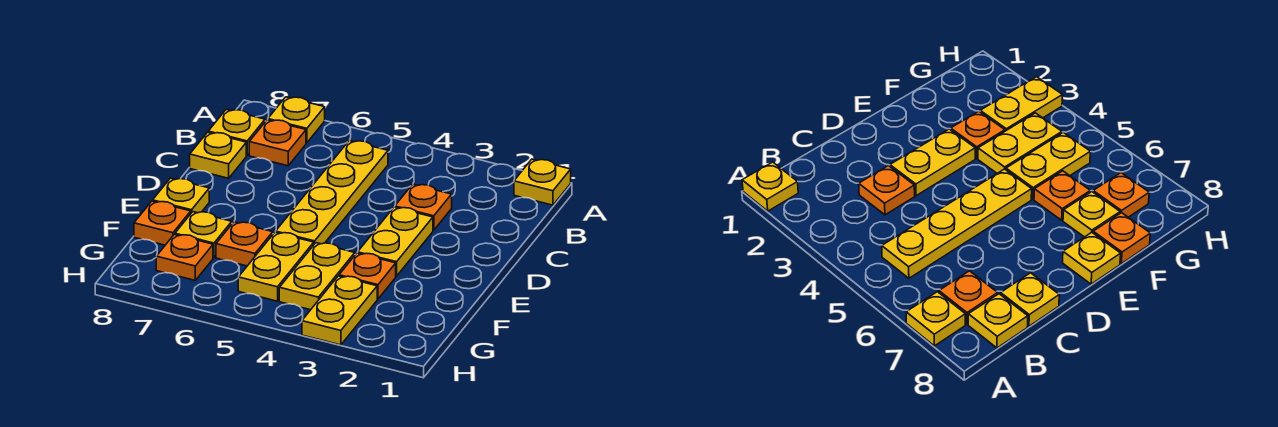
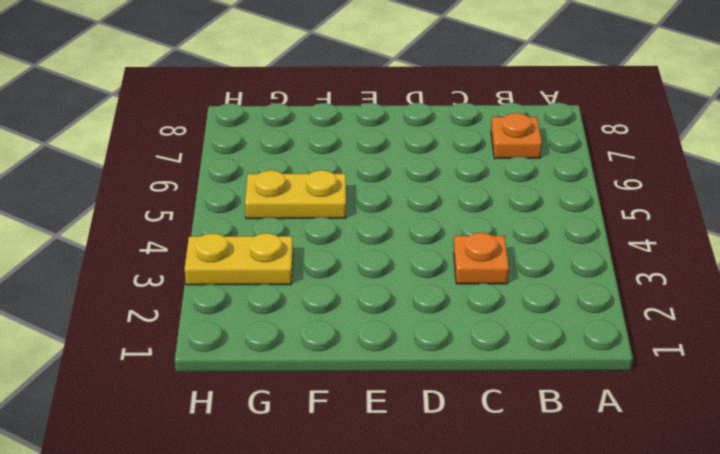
none -> yellow 1x1 plate [514,159,571,205]
none -> yellow 1x1 plate [268,97,325,143]
none -> yellow 1x4 plate [276,141,388,244]

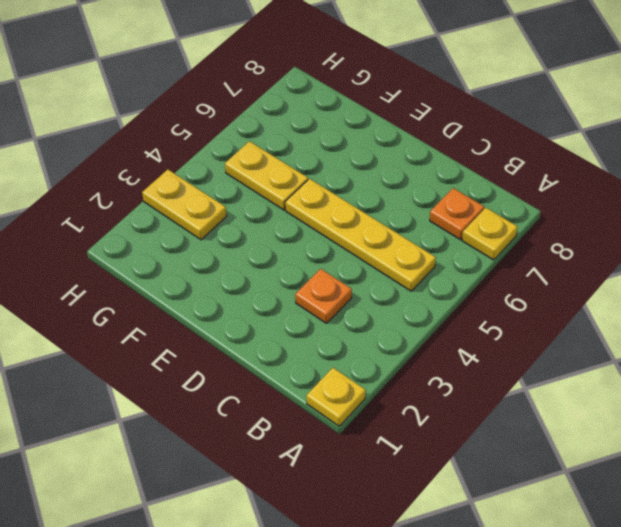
none -> yellow 1x1 plate [208,109,265,155]
none -> yellow 1x1 plate [190,132,246,178]
none -> yellow 1x2 plate [358,207,433,276]

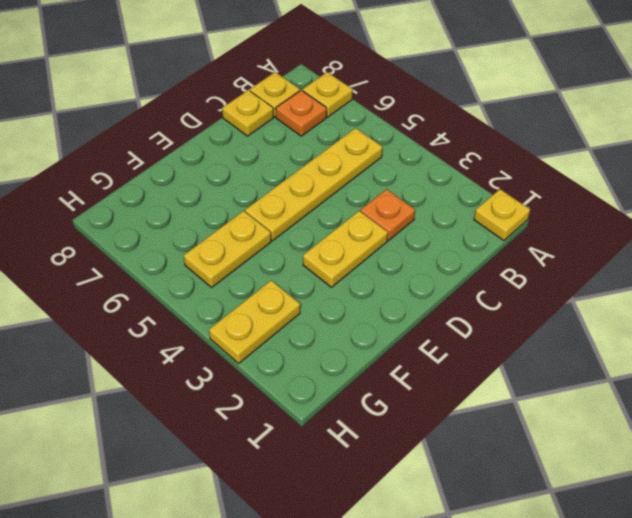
none -> yellow 1x1 plate [153,178,209,213]
none -> orange 1x1 plate [339,253,396,299]
none -> yellow 1x2 plate [279,243,355,310]

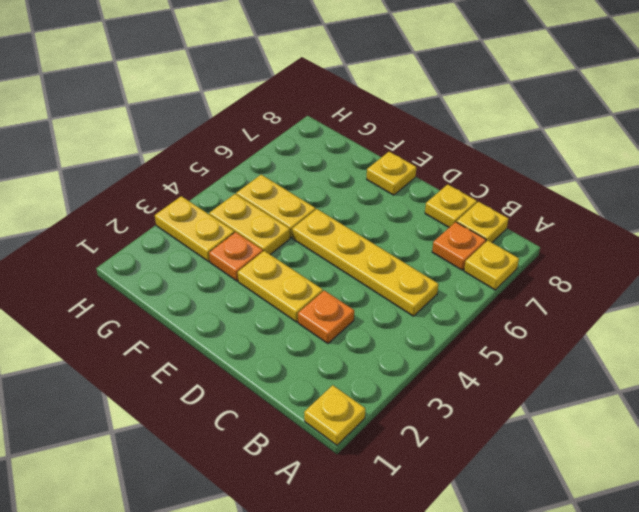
none -> orange 1x1 plate [216,222,273,266]
none -> yellow 1x1 plate [175,212,232,258]
none -> orange 1x1 plate [134,201,191,245]

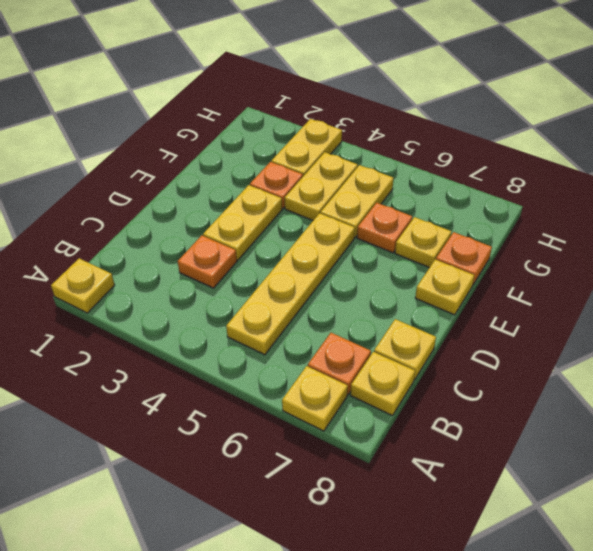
none -> orange 1x1 plate [156,234,213,280]

